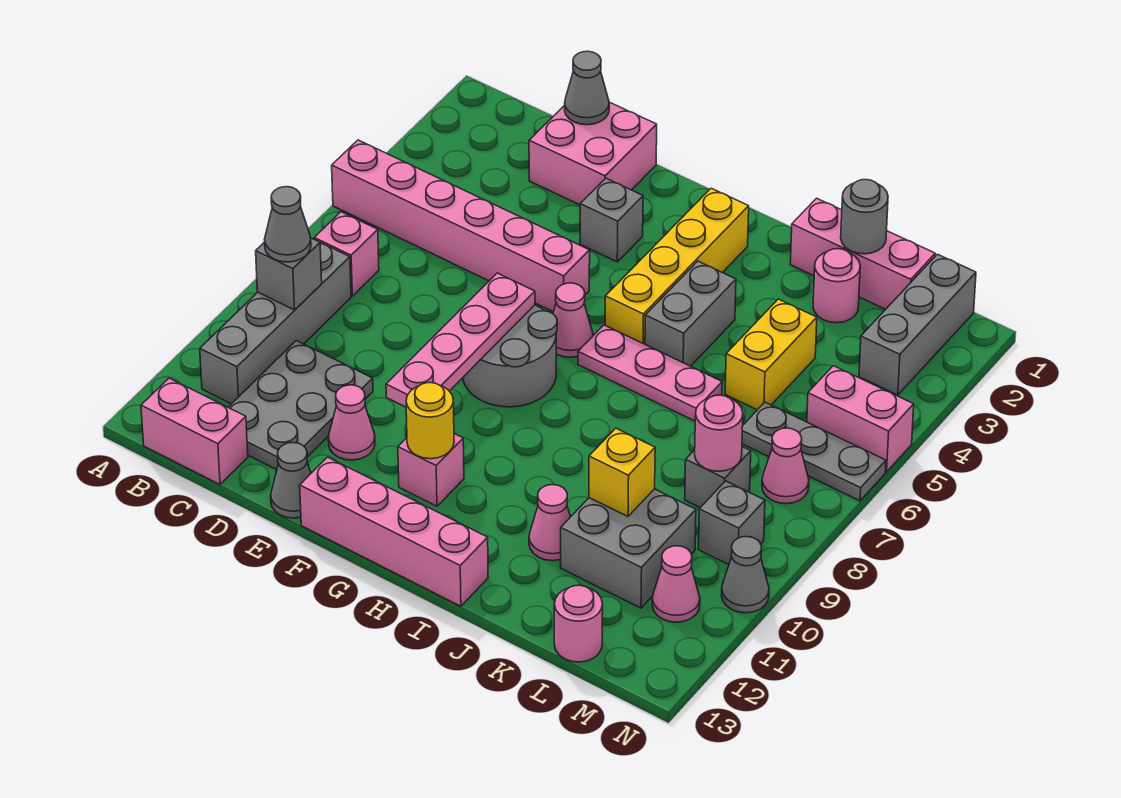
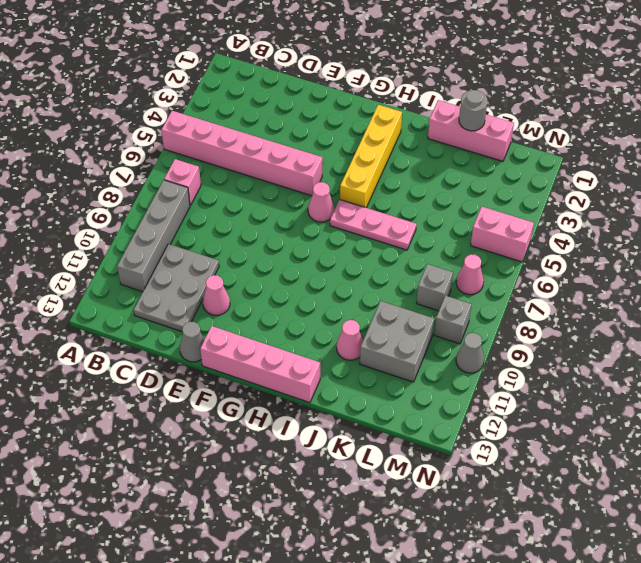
none -> pink 1x2 brick [141,378,248,484]
none -> pink 2x2 brick [529,102,657,205]
none -> grey 1x1 brick [580,178,643,262]
none -> grey 2x2 round brick [463,305,557,407]

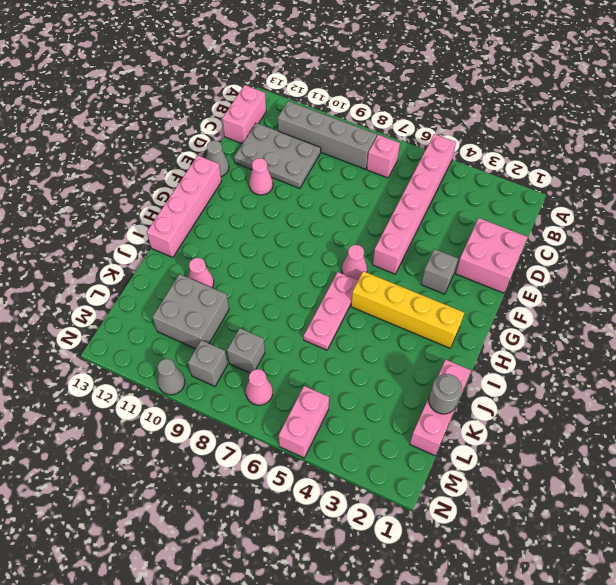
none -> grey 2x2 round brick [463,305,557,407]
none -> pink 1x1 brick [398,434,464,506]
none -> grey 1x2 brick [645,261,736,366]
none -> pink 1x1 round brick [813,249,860,323]

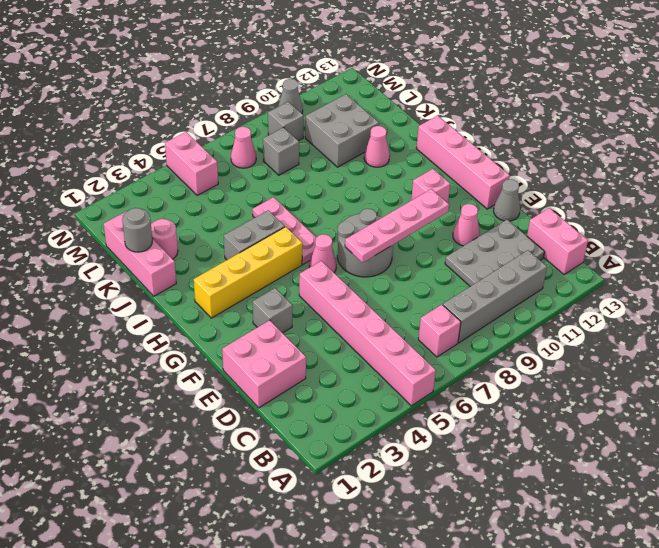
none -> yellow 1x2 brick [725,299,817,410]
none -> grey 1x3 plate [742,402,886,501]
none -> pink 1x1 round brick [554,585,603,662]
none -> grey 1x3 brick [859,254,976,395]

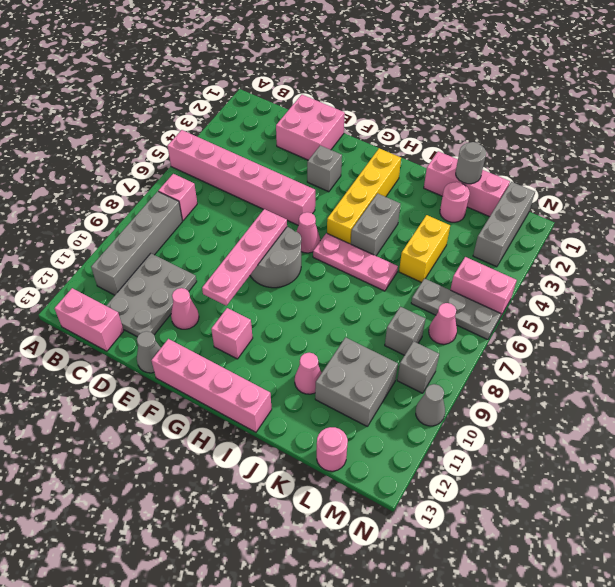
none -> pink 1x1 cone [652,546,700,622]
none -> grey 1x1 brick [256,238,322,310]
none -> grey 1x1 cone [565,51,609,125]
none -> yellow 1x1 round brick [406,383,454,459]

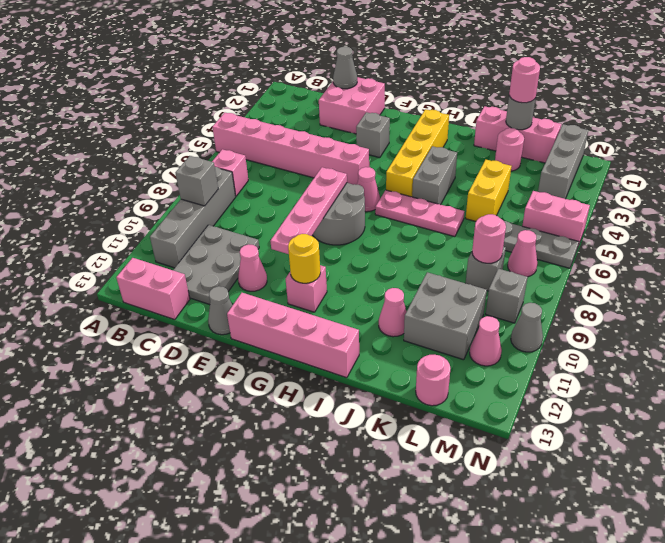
pink 1x1 round brick [509,57,540,103] -> none
none -> yellow 1x1 brick [589,428,655,516]
none -> grey 1x1 cone [264,187,311,262]

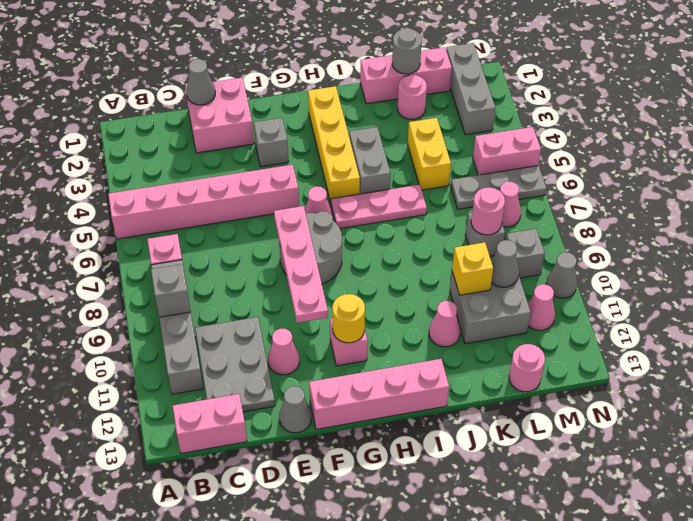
grey 1x1 cone [491,240,519,287] -> grey 1x1 cone moved to [264,187,311,262]

